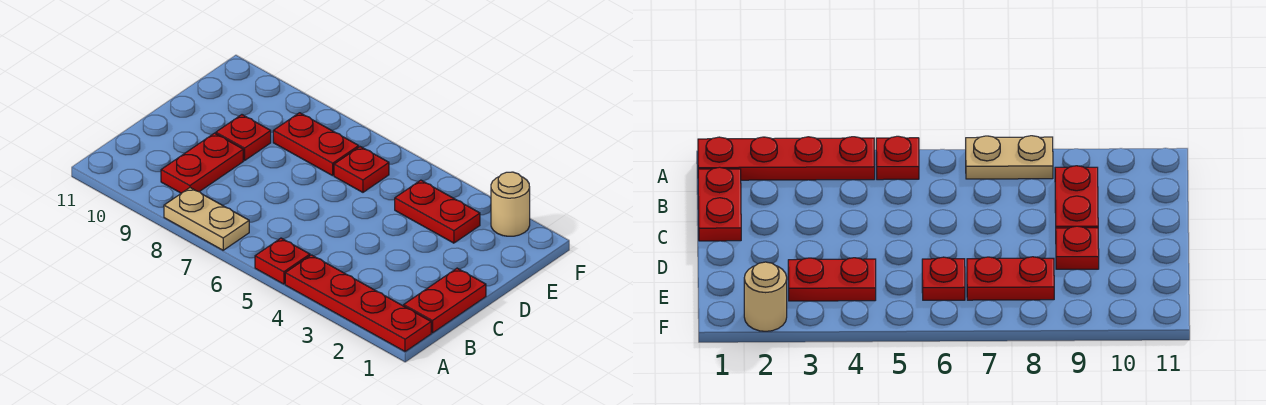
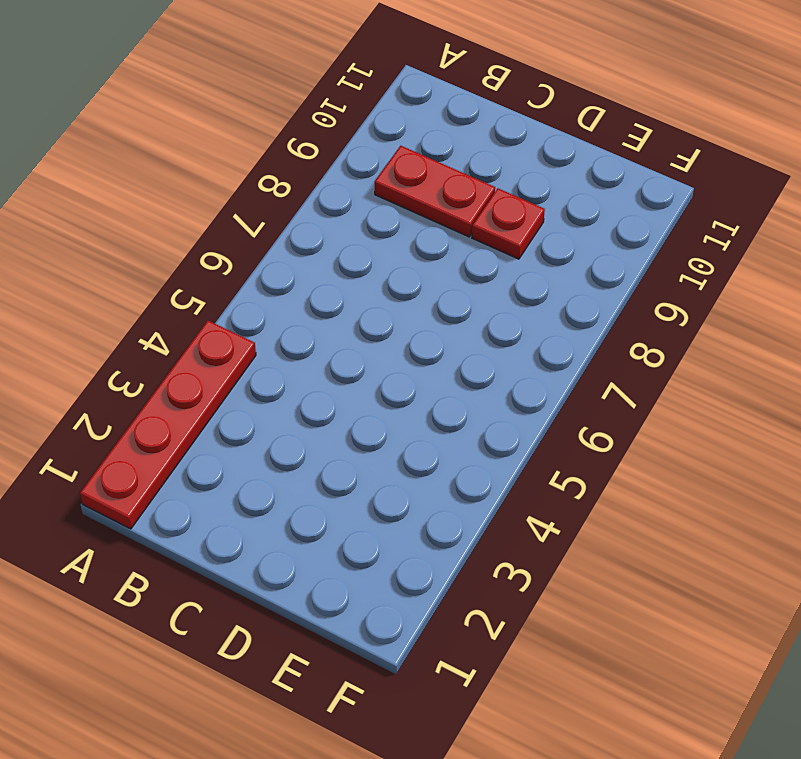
none -> red 1x1 plate [255,238,310,284]
none -> tan 1x2 plate [164,188,249,250]

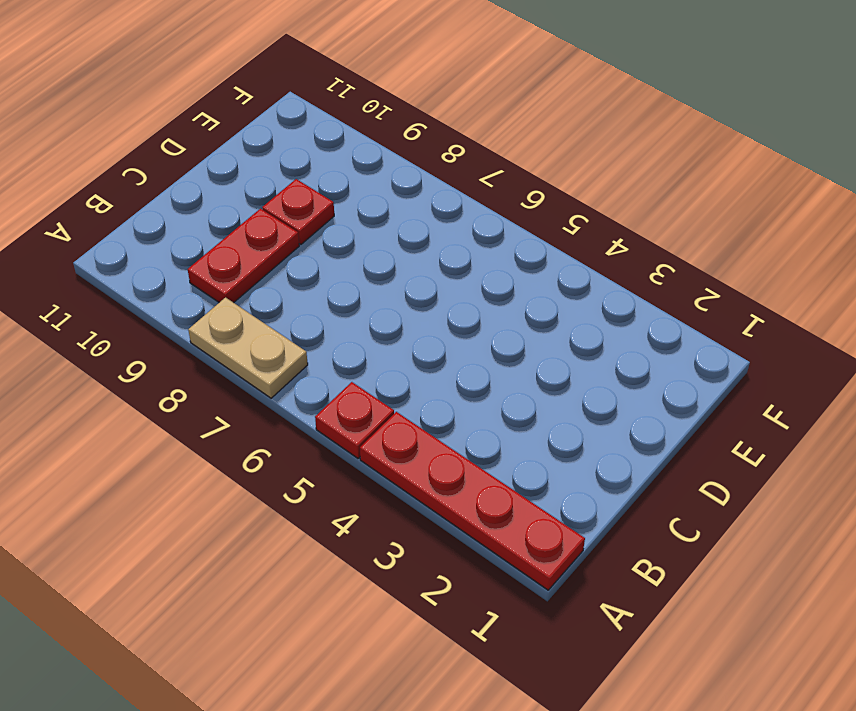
none -> red 1x2 plate [404,268,486,333]
none -> red 1x2 plate [395,180,480,243]

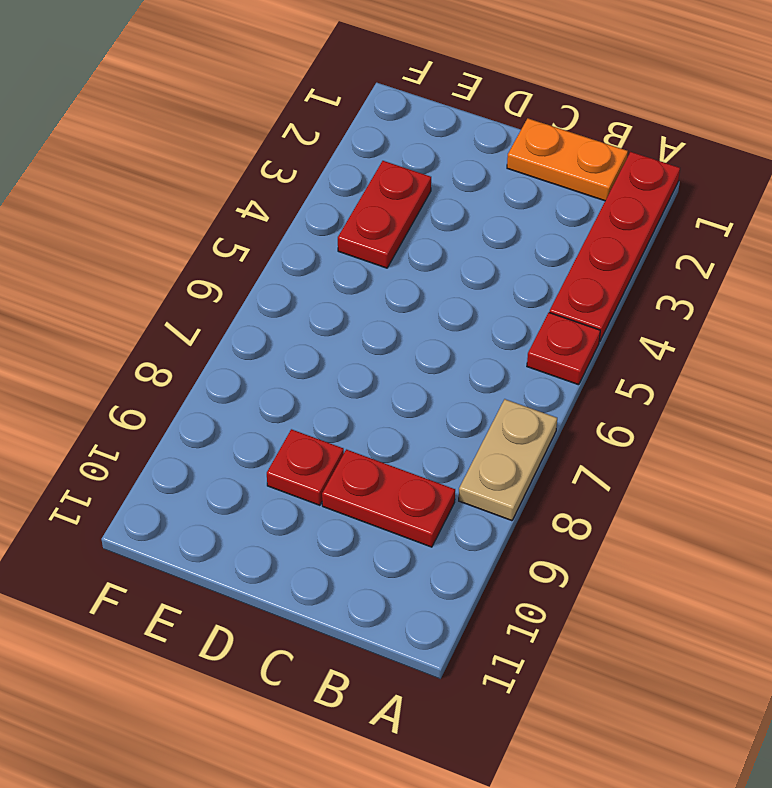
orange 1x2 plate [507,118,628,201] -> red 1x2 plate [404,268,486,333]
none -> red 1x1 plate [334,147,389,192]
none -> red 1x2 plate [273,113,359,176]

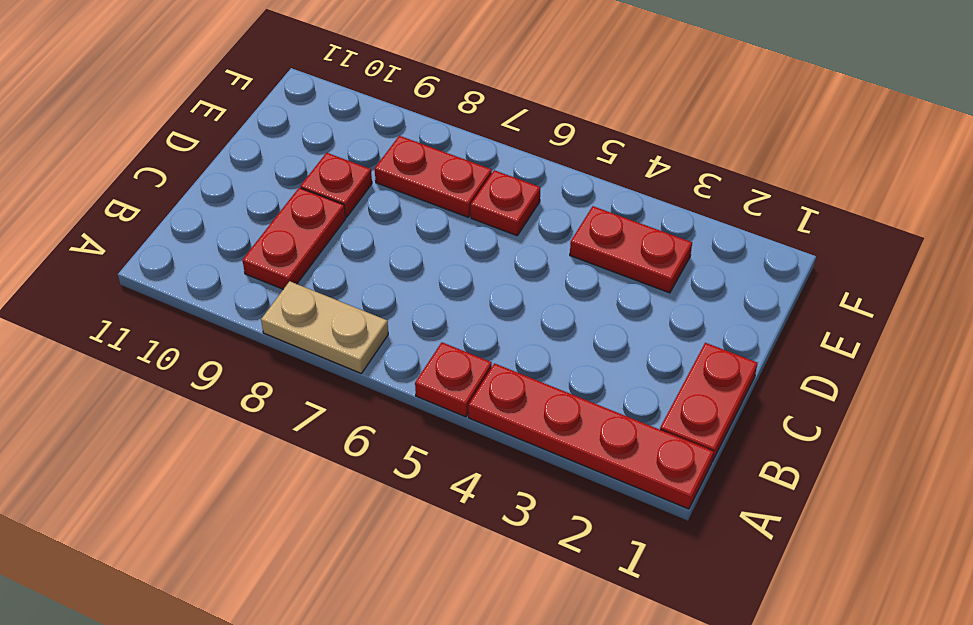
none -> tan 1x1 round brick [491,172,530,236]

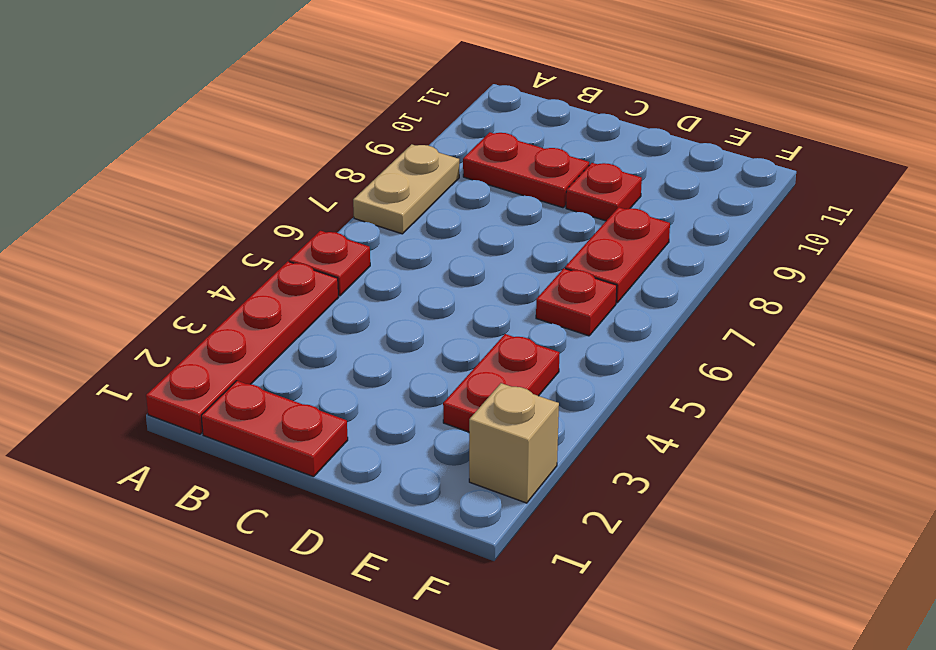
tan 1x1 brick [469,383,559,503] -> tan 1x1 round brick [491,172,530,236]

